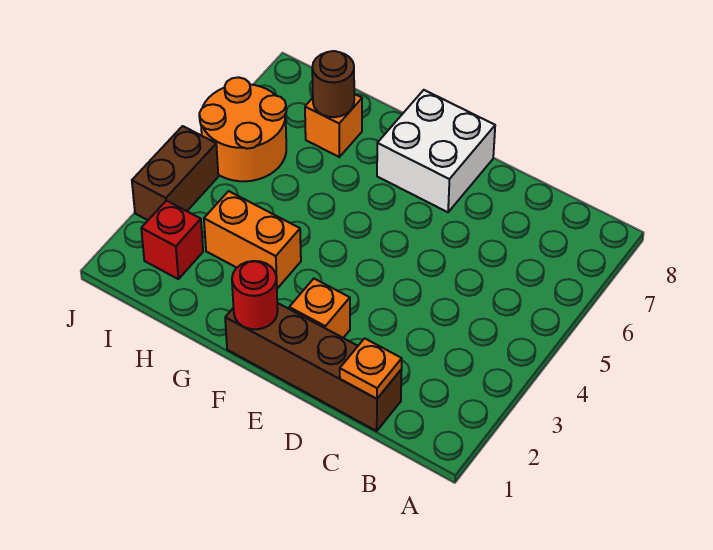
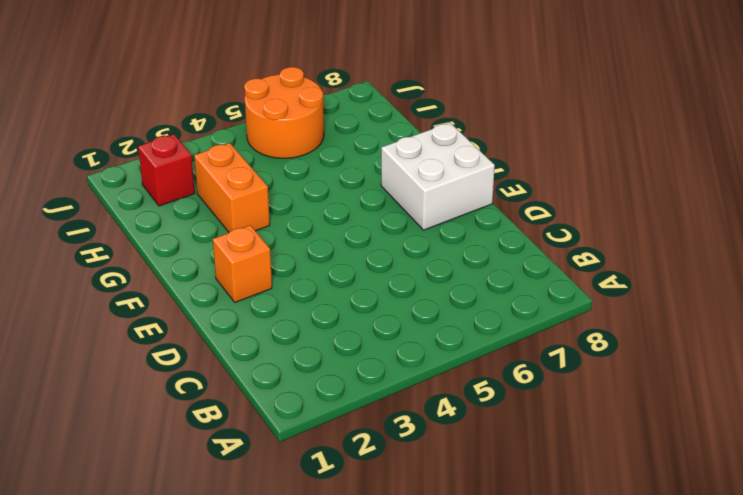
none -> brown 1x4 brick [225,303,402,431]
none -> orange 1x1 brick [305,94,362,157]

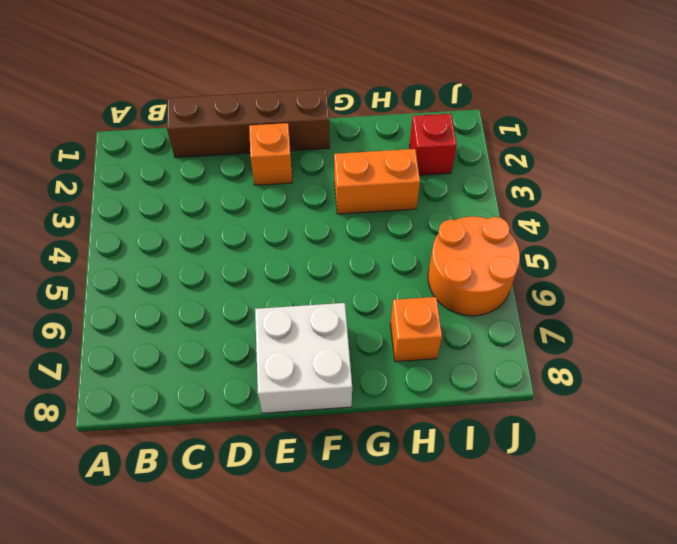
none -> brown 1x2 brick [132,126,218,220]
none -> orange 1x1 plate [340,338,402,399]

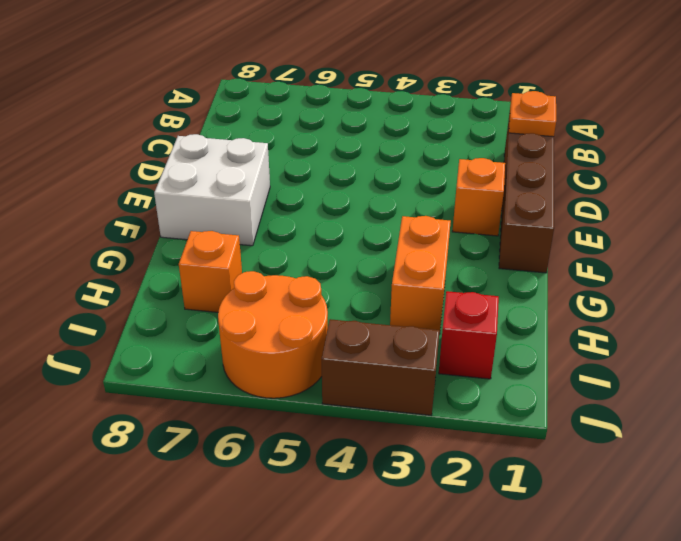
none -> red 1x1 round brick [232,261,278,329]
none -> brown 1x1 round brick [312,51,354,117]

